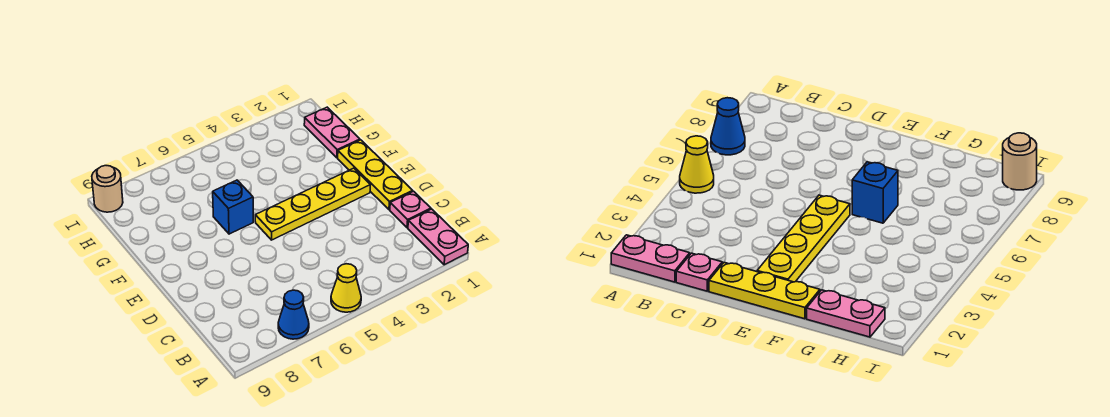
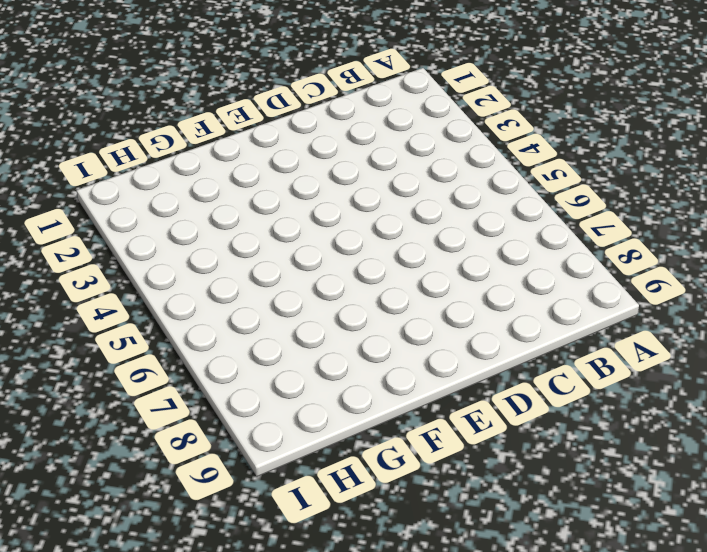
none -> pink 1x2 plate [408,209,468,265]
none -> yellow 1x1 cone [331,264,361,312]

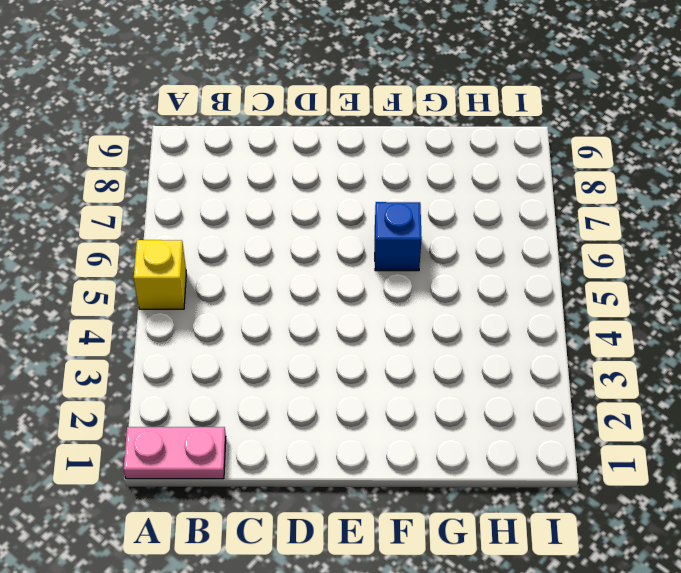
yellow 1x1 brick [134,240,186,309] -> yellow 1x1 cone [331,264,361,312]
none -> blue 1x1 cone [278,290,309,339]
none -> pink 1x1 plate [390,191,431,228]

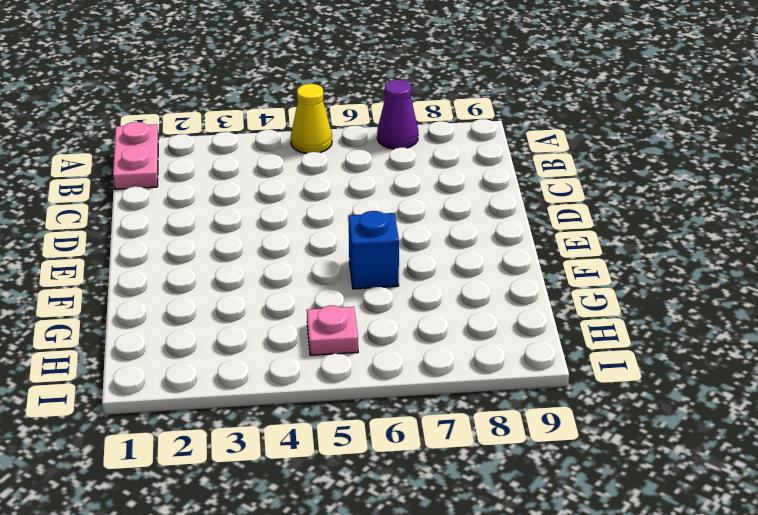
purple 1x1 cone [377,79,418,149] -> blue 1x1 cone [278,290,309,339]
pink 1x1 plate [307,305,358,355] -> pink 1x1 plate moved to [390,191,431,228]
none -> yellow 1x3 plate [338,140,413,210]
none -> yellow 1x4 plate [255,168,370,240]

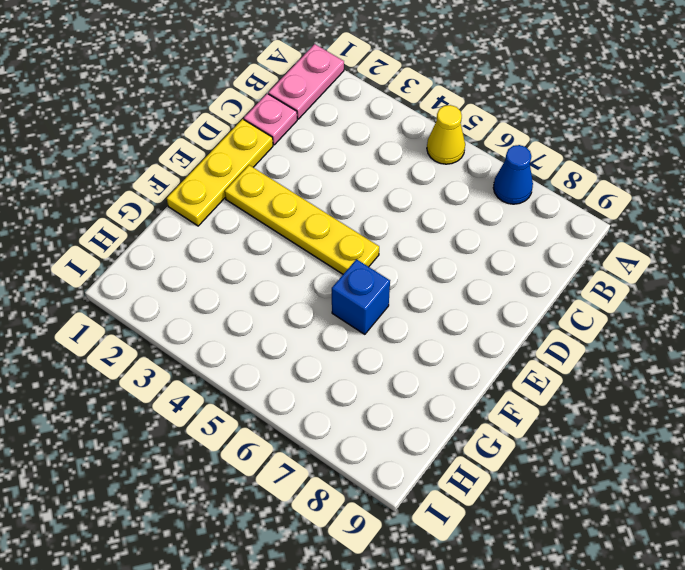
none -> pink 1x2 plate [304,107,360,158]
none -> tan 1x1 round brick [92,166,123,212]

